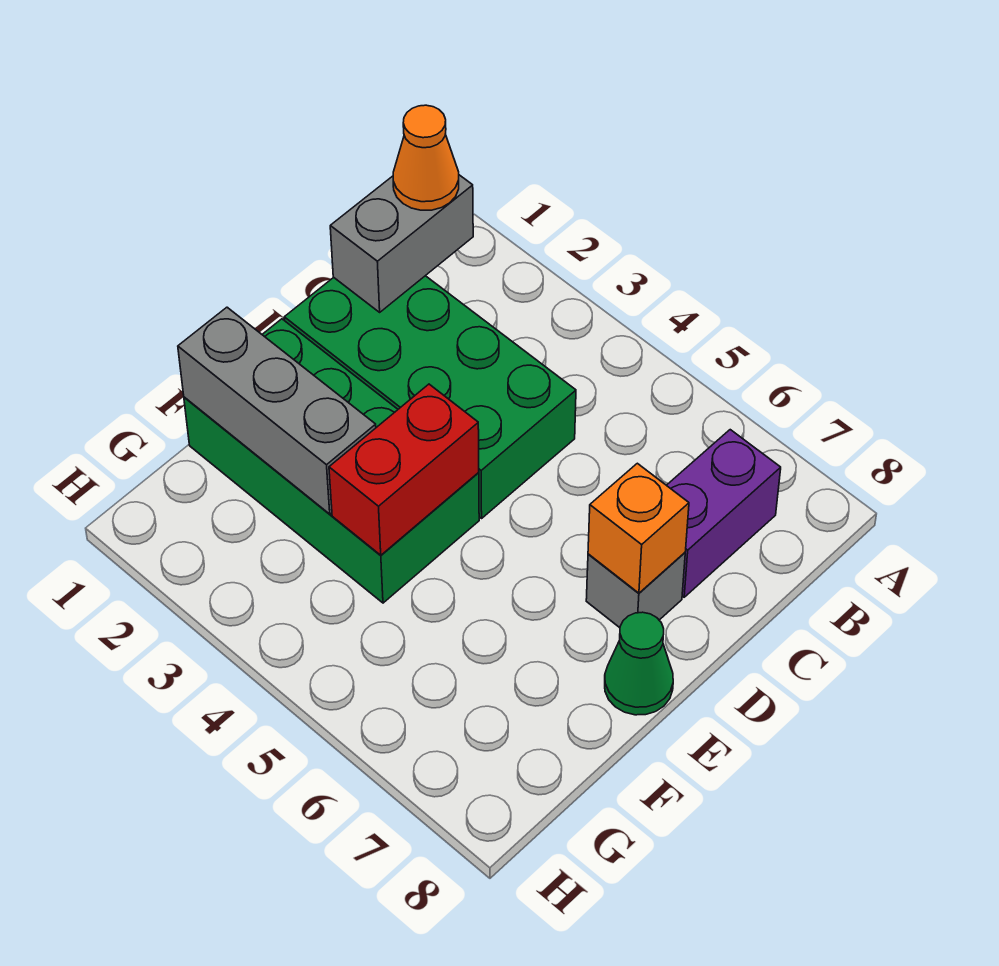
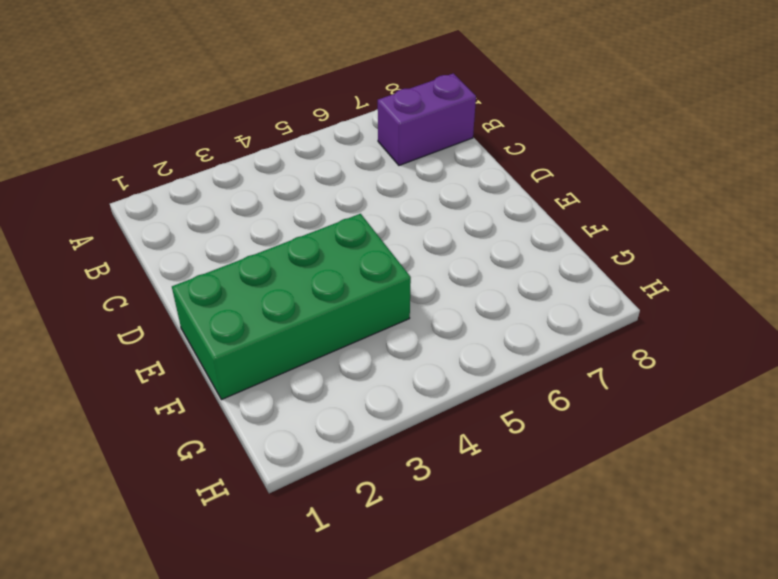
purple 1x2 brick [378,73,476,165] -> purple 1x2 brick turned to [667,430,781,597]
none -> green 2x4 brick [284,276,576,518]
none -> grey 1x1 brick [586,553,685,628]

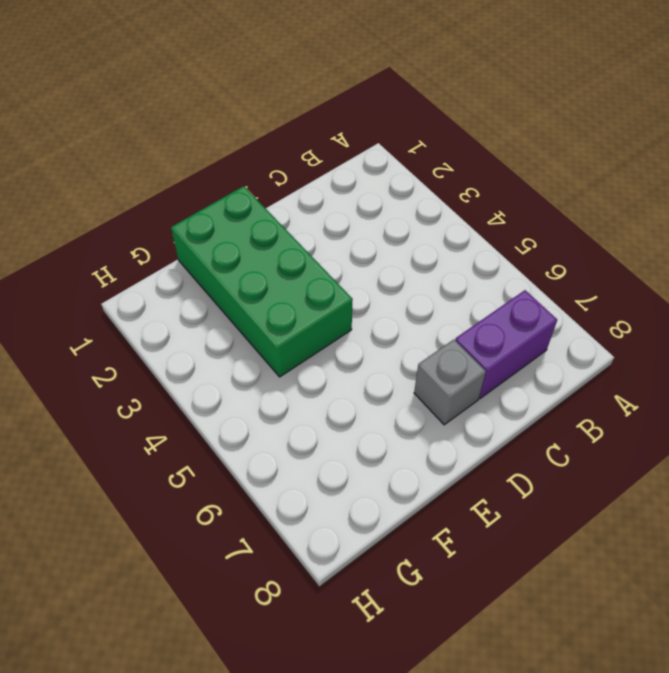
none -> green 2x4 brick [284,276,576,518]
none -> green 1x1 cone [605,612,673,715]

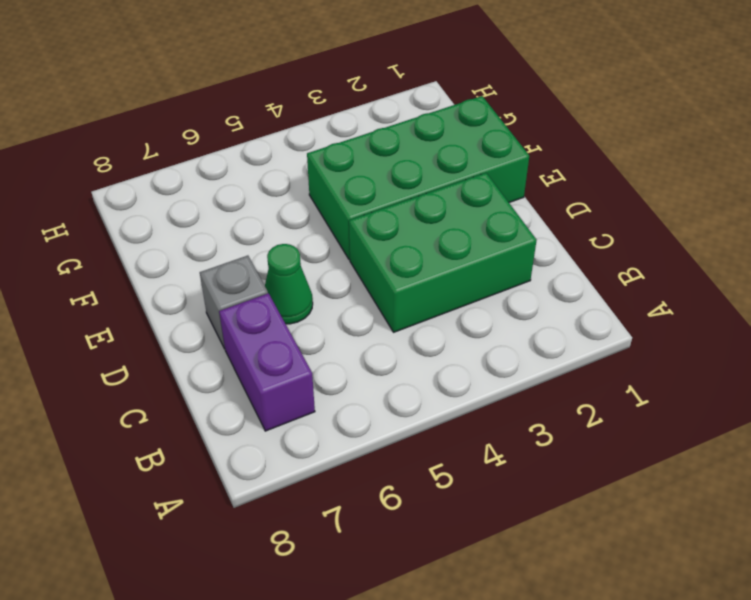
green 2x3 brick [349,173,537,332] -> green 2x4 brick [284,276,576,518]
green 1x1 cone [265,244,313,324] -> green 1x1 cone moved to [605,612,673,715]
none -> grey 1x2 brick [330,175,473,312]
none -> orange 1x1 brick [588,463,689,593]

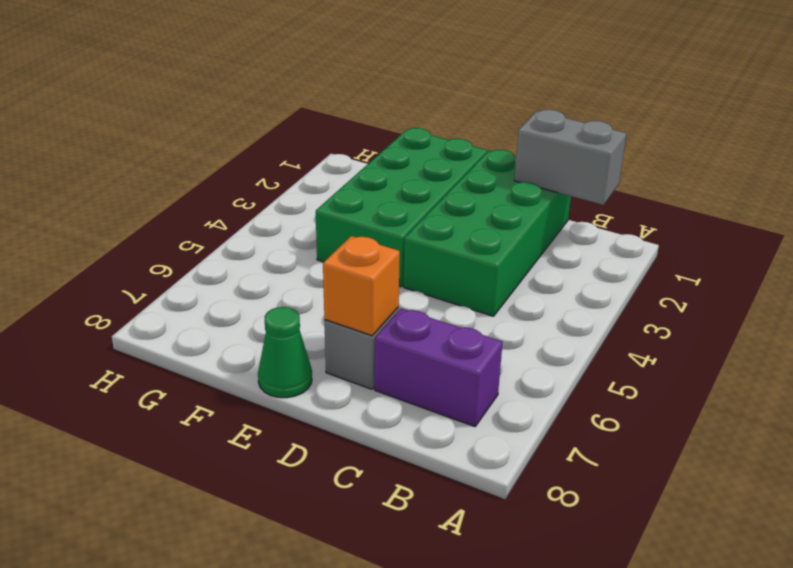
none -> red 1x2 brick [329,384,479,555]
none -> grey 1x3 brick [178,307,376,514]

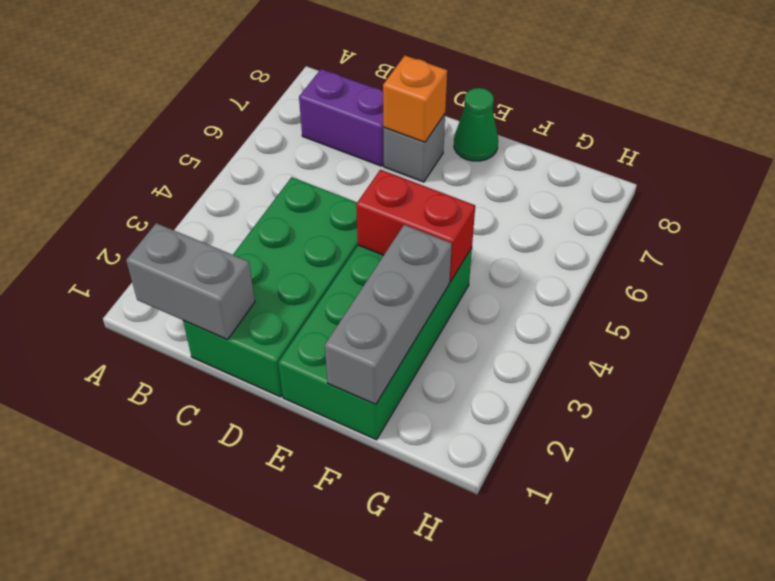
none -> orange 1x1 cone [393,105,459,210]

